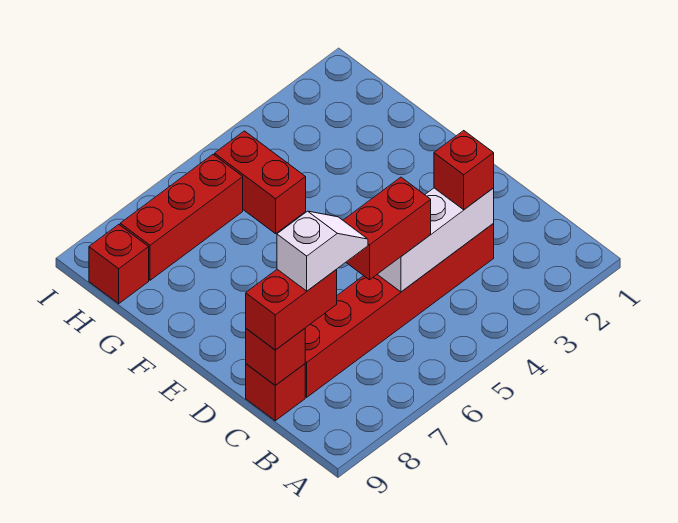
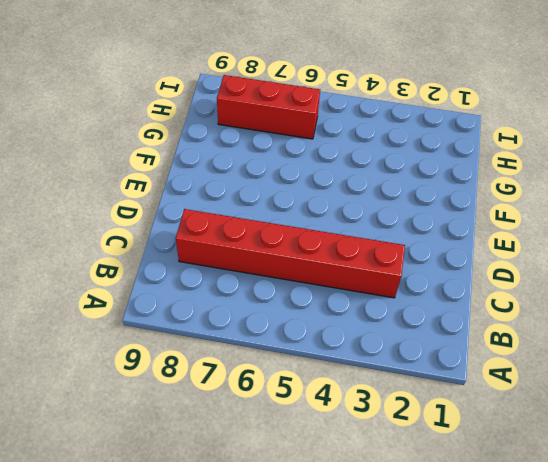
none -> red 1x1 brick [246,364,305,421]
none -> red 1x2 brick [215,131,306,234]

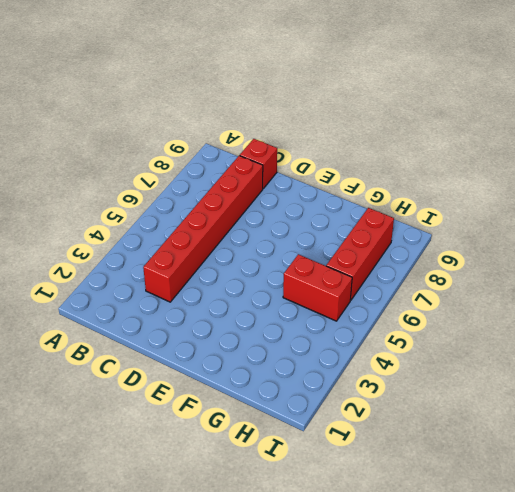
none -> red 1x1 brick [89,225,149,304]
none -> white 1x3 brick [377,188,494,292]

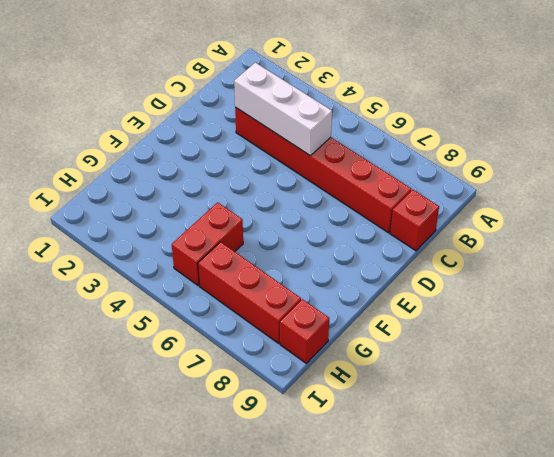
none -> red 1x1 brick [246,329,305,385]
none -> red 1x1 brick [434,131,494,210]

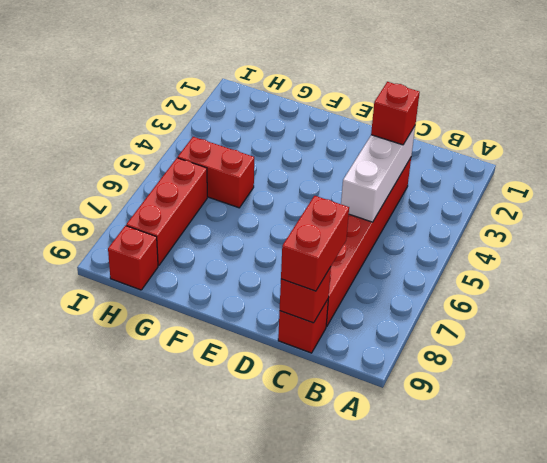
none -> red 1x2 brick [343,177,431,280]
none -> white 1x2 slope [277,211,368,291]

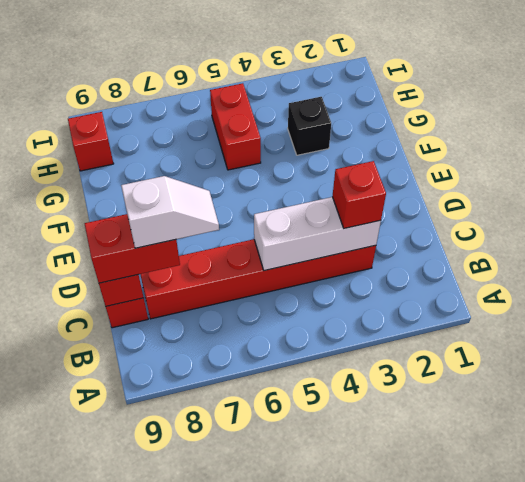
black 1x1 brick [288,97,331,155] -> none
none -> red 1x3 brick [120,155,243,280]
none -> red 1x2 brick [343,177,431,280]

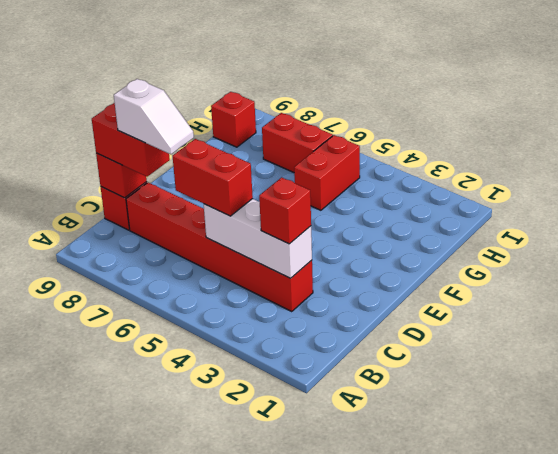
red 1x2 brick [262,113,333,172] -> red 1x3 brick [120,155,243,280]

